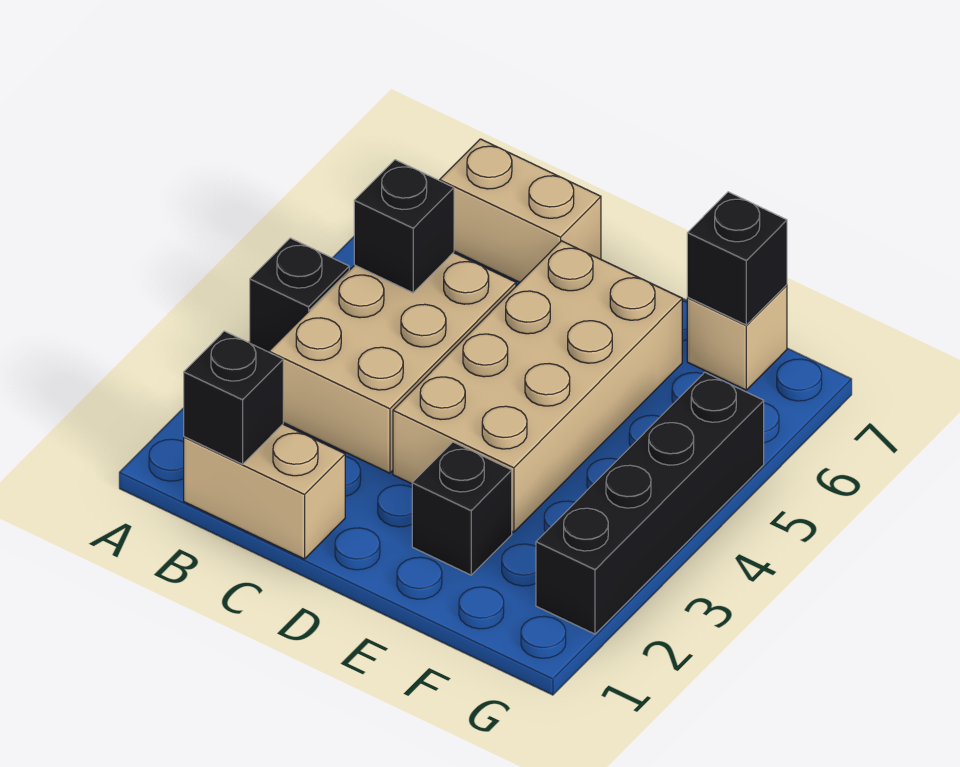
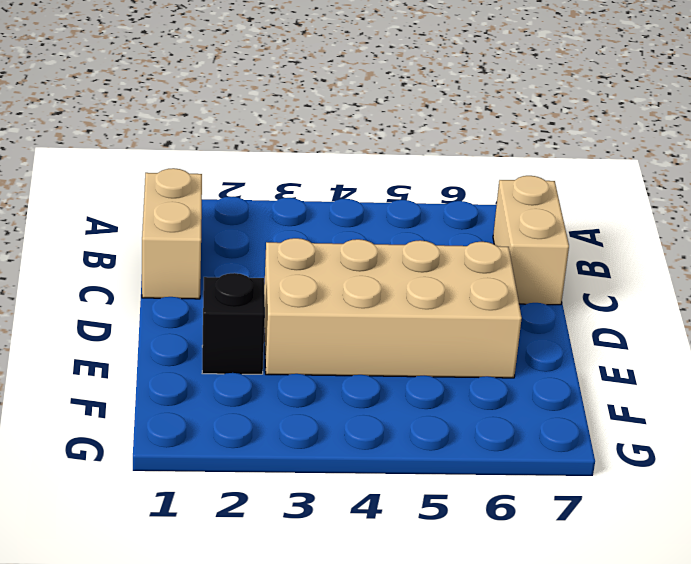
none -> black 1x1 brick [250,238,349,352]
none -> tan 2x3 brick [269,253,516,473]

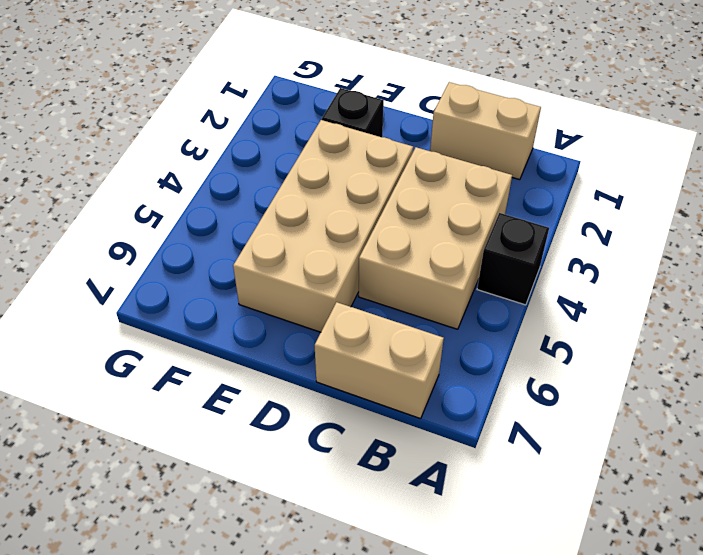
none -> tan 1x1 brick [687,285,787,390]
none -> black 1x4 brick [536,372,764,634]

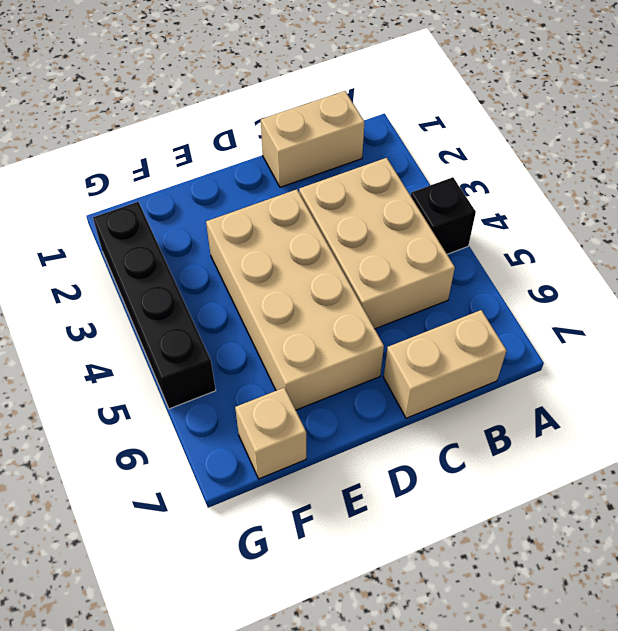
none -> black 1x1 brick [412,442,512,575]
none -> black 1x1 brick [184,331,283,464]

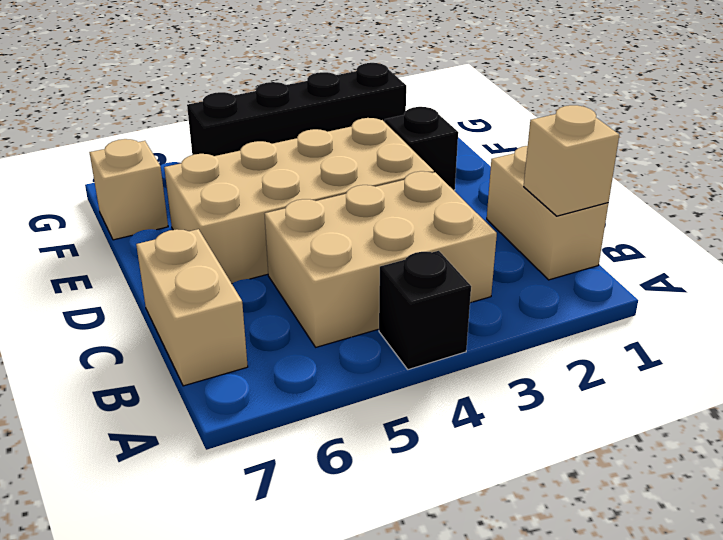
tan 1x1 brick [524,105,619,216] -> black 1x1 brick [184,331,283,464]
none -> black 1x1 brick [354,160,454,293]
none -> black 1x1 brick [687,192,787,325]

